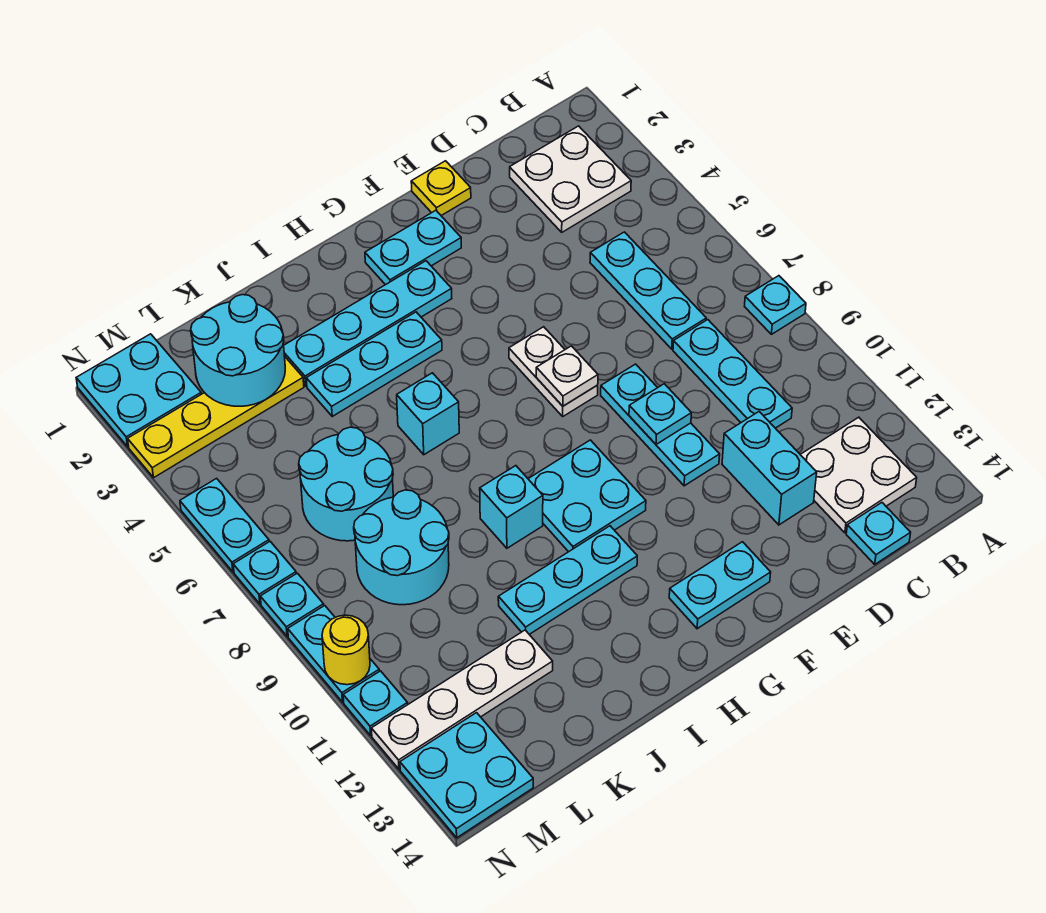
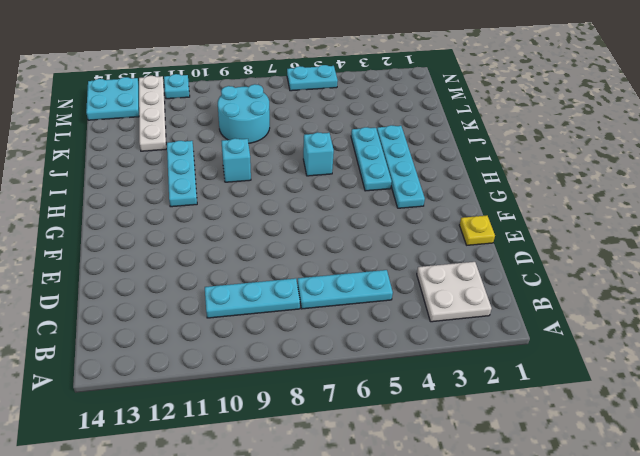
none -> cyan 1x1 plate [745,276,806,334]
none -> white 2x2 plate [800,417,917,533]
none -> cyan 1x1 plate [846,503,911,564]
none -> cyan 1x2 brick [722,412,817,525]

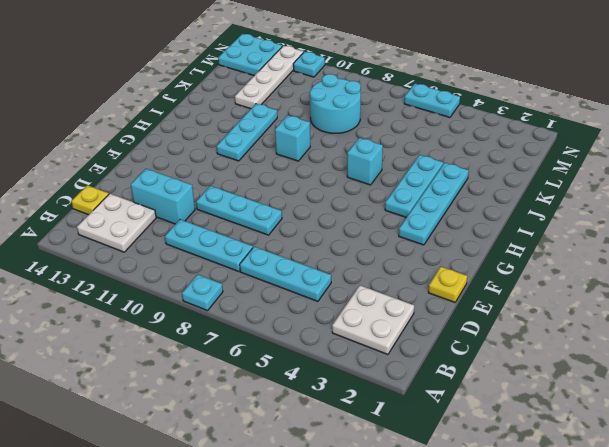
yellow 1x1 plate [71,185,109,215] -> cyan 1x1 plate [846,503,911,564]
none -> cyan 1x2 plate [365,210,461,285]
none -> white 1x2 plate [509,327,598,416]
none -> cyan 1x2 plate [669,542,771,629]
none -> cyan 2x2 plate [528,440,646,552]

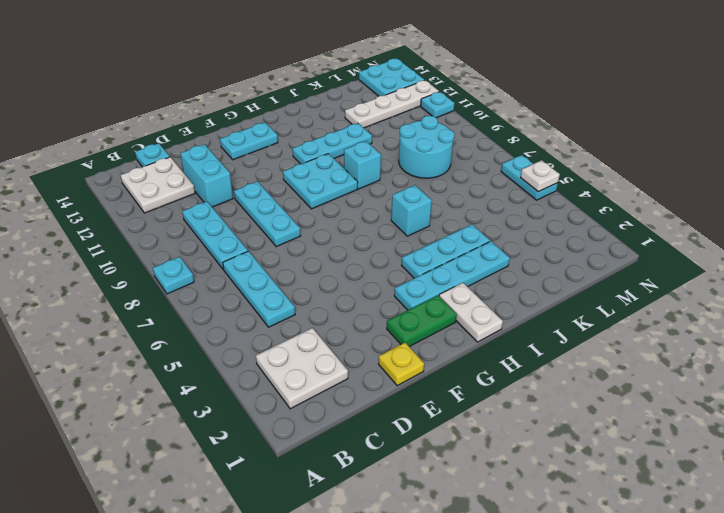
green 1x2 plate [387,295,457,347] -> cyan 1x2 plate [365,210,461,285]
white 1x2 plate [439,283,503,342] -> white 1x2 plate moved to [509,327,598,416]
white 1x1 plate [520,160,560,192] -> white 1x1 plate moved to [536,346,598,406]
none -> yellow 1x4 plate [128,357,304,477]
none -> cyan 2x2 round brick [299,427,393,541]
none -> cyan 2x2 plate [76,334,201,447]
none -> cyan 1x1 plate [233,542,296,604]

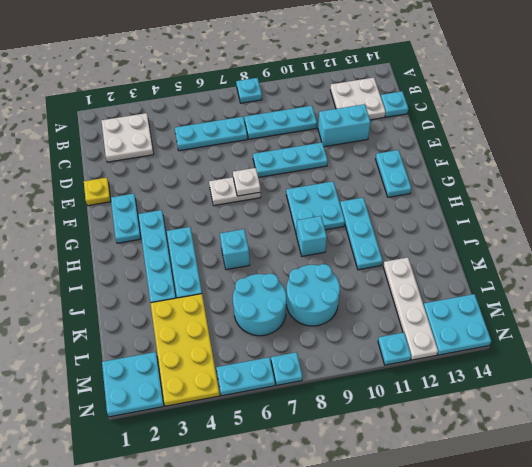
yellow 2x4 plate [151,294,220,406] -> yellow 1x4 plate [128,357,304,477]
none -> cyan 1x1 plate [260,573,324,636]
none -> cyan 1x2 plate [288,606,379,702]
none -> cyan 1x1 plate [629,384,691,444]
none -> cyan 2x2 round brick [191,295,285,406]

